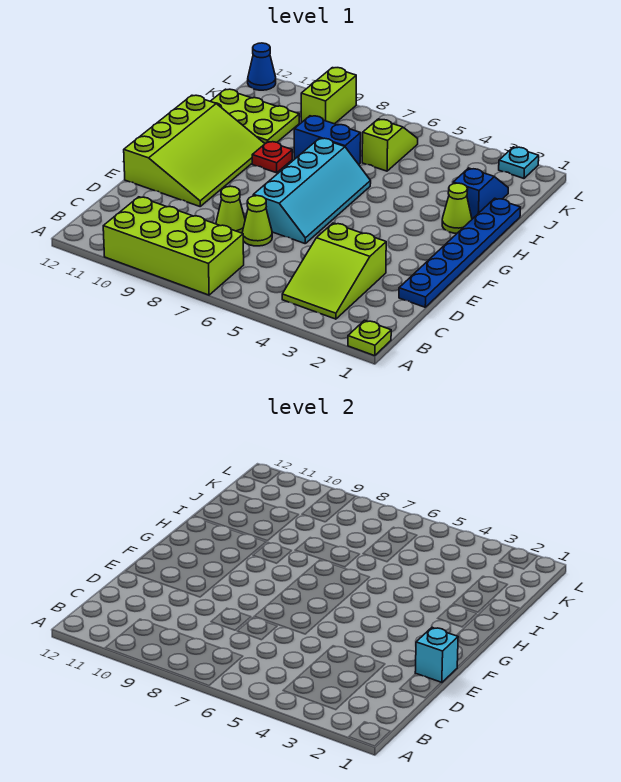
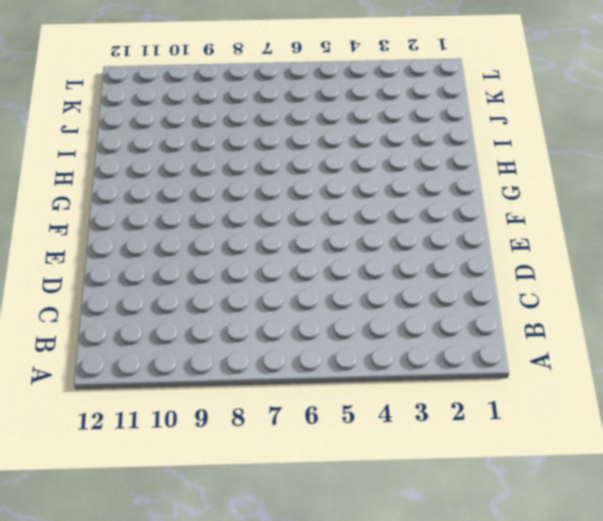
none -> lime 1x1 plate [348,320,391,356]
none -> lime 2x4 brick [103,197,244,295]
none -> lime 2x3 slope [282,223,386,319]

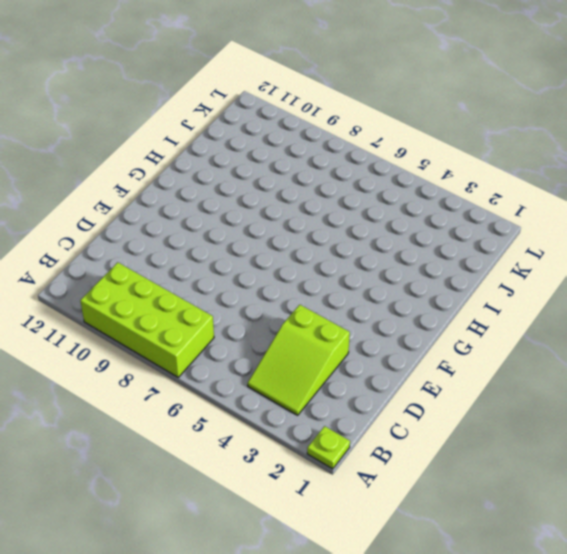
none -> blue 1x6 plate [399,198,520,307]
none -> lime 1x1 cone [242,196,272,246]
none -> lime 1x1 cone [216,186,245,233]

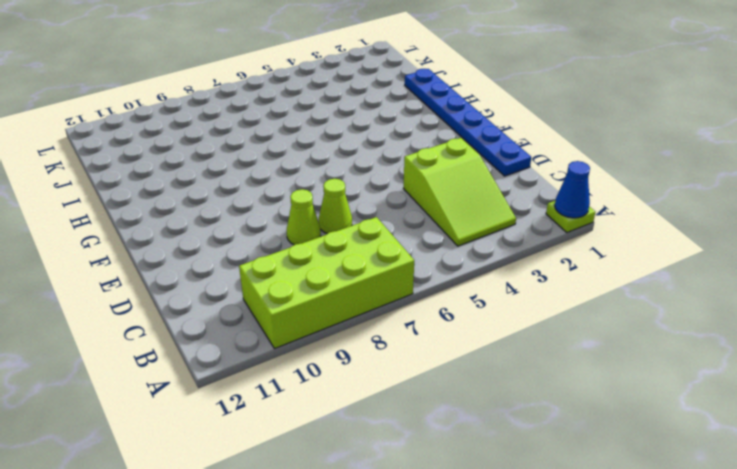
blue 1x1 cone [555,161,590,218] -> blue 1x1 cone moved to [248,43,276,90]
none -> cyan 2x4 slope [253,138,371,243]
none -> lime 3x4 slope [124,95,265,206]
none -> lime 1x1 cone [442,183,472,233]

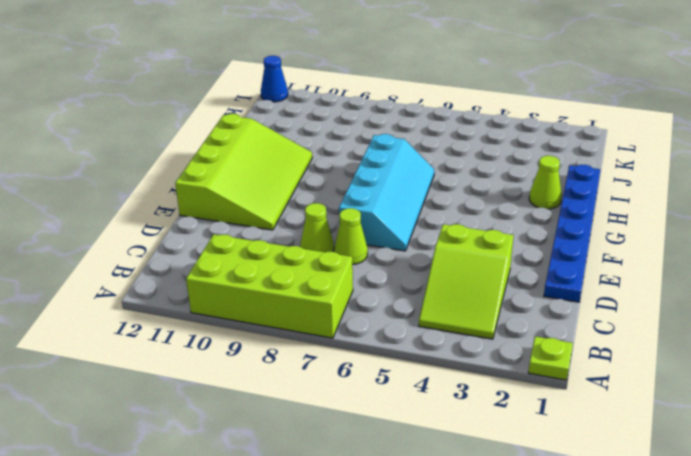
none -> red 1x1 plate [252,142,292,173]
none -> blue 1x2 slope [453,168,508,219]
none -> blue 1x2 brick [294,116,361,164]

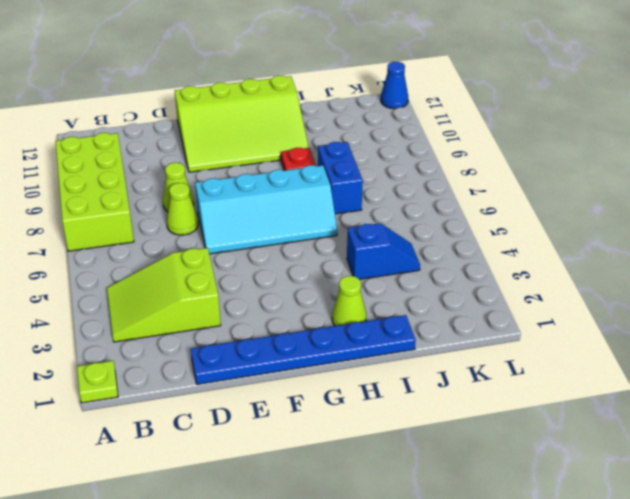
blue 1x2 slope [347,223,420,279] -> blue 1x2 slope moved to [453,168,508,219]
none -> lime 2x3 plate [210,89,299,143]
none -> lime 1x2 slope [362,119,418,171]
none -> lime 1x2 brick [301,68,356,124]

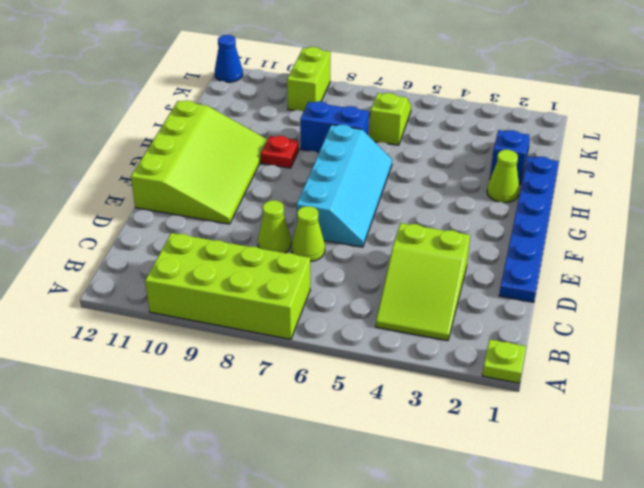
none -> lime 2x3 plate [210,89,299,143]
none -> cyan 1x1 plate [499,147,539,178]
none -> cyan 1x1 brick [415,628,458,683]

